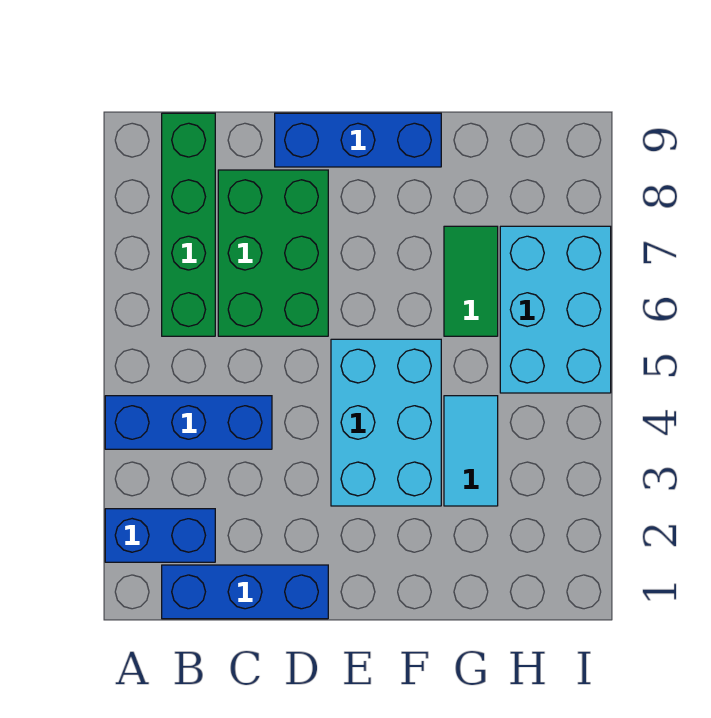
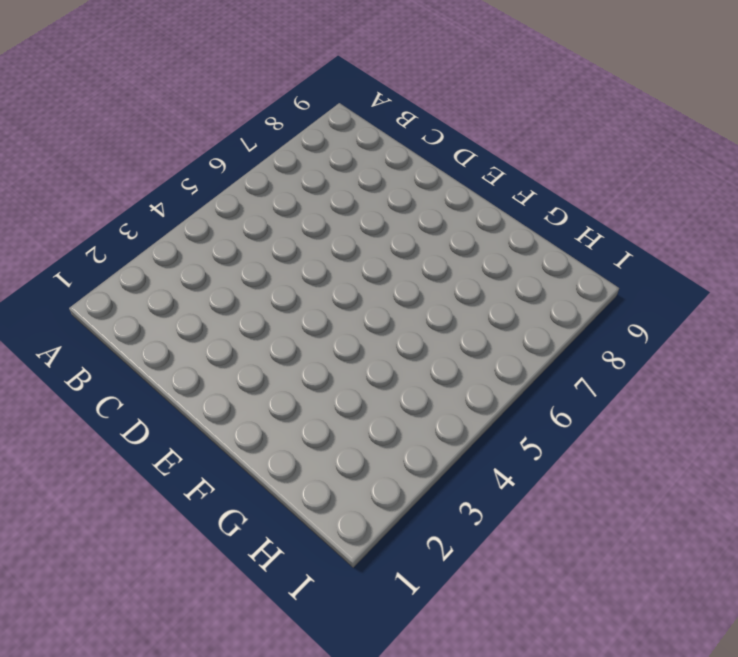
none -> blue 1x2 brick [105,509,215,562]
none -> blue 1x3 brick [105,396,272,449]

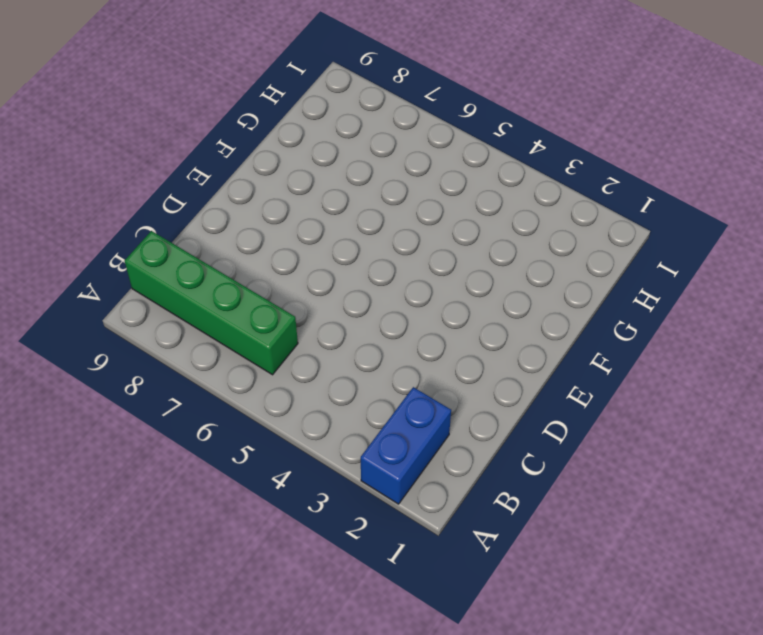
none -> blue 1x3 brick [105,396,272,449]
none -> blue 1x3 brick [162,565,328,619]

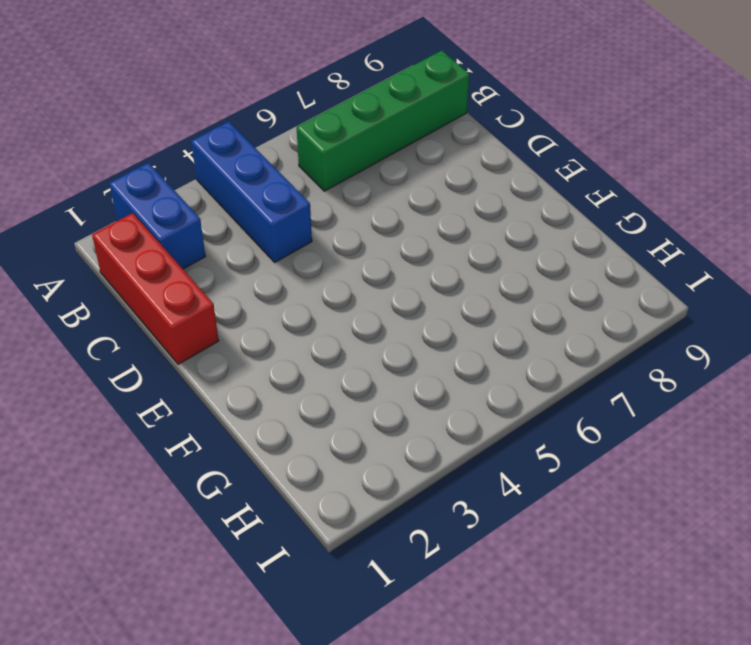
red 1x3 brick [92,213,219,364] -> blue 1x3 brick [162,565,328,619]
none -> green 2x3 brick [218,170,328,336]
none -> blue 1x3 brick [275,113,441,167]

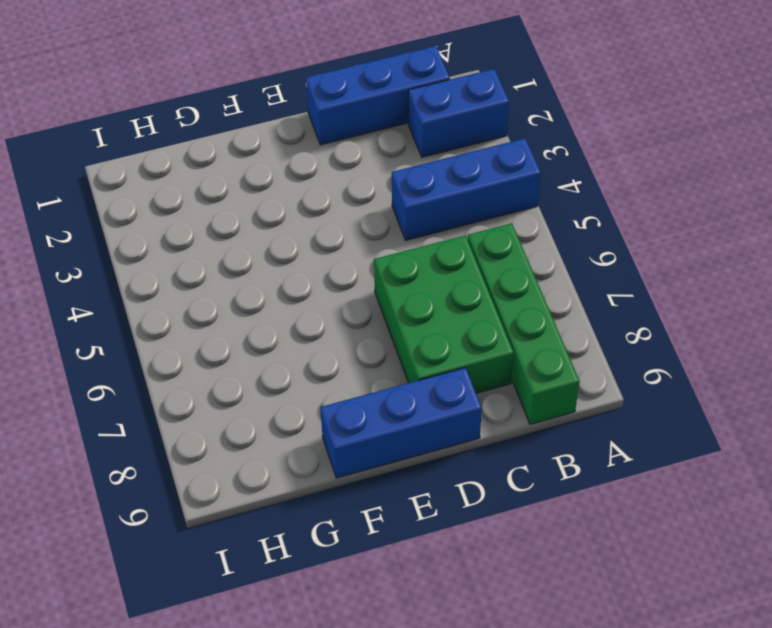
none -> cyan 2x3 brick [331,339,441,506]
none -> cyan 1x2 tile [444,396,498,506]

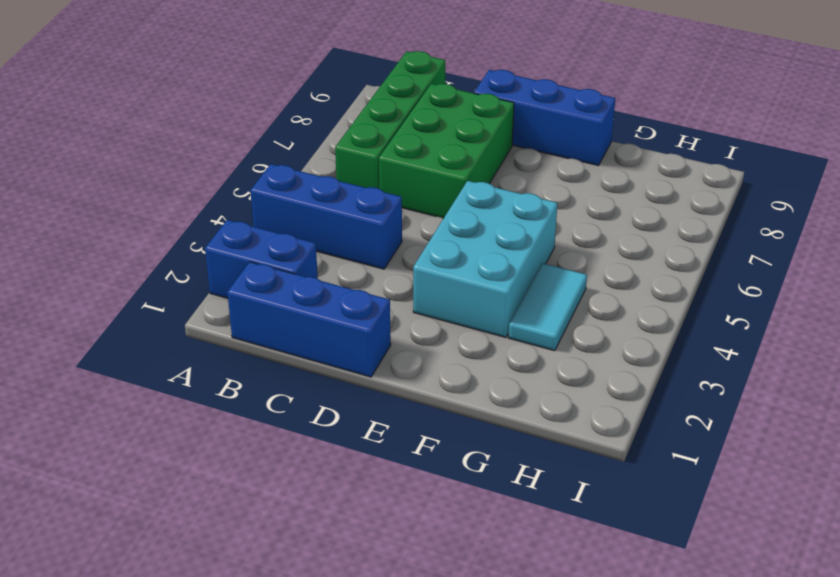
none -> green 1x2 tile [444,226,498,336]
none -> cyan 2x3 brick [500,226,611,393]

